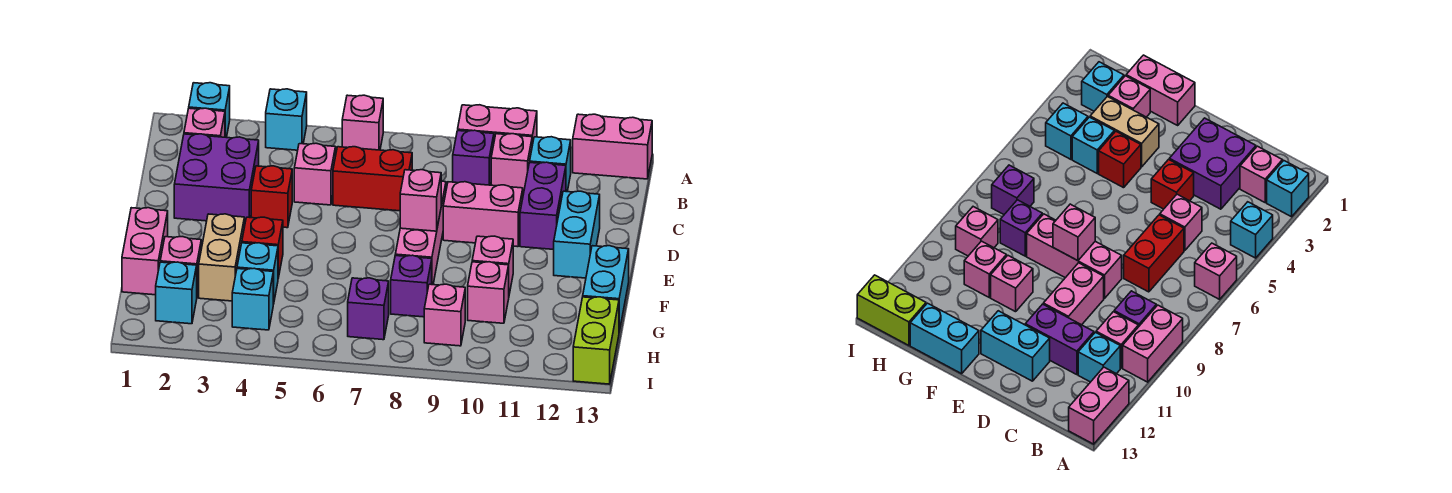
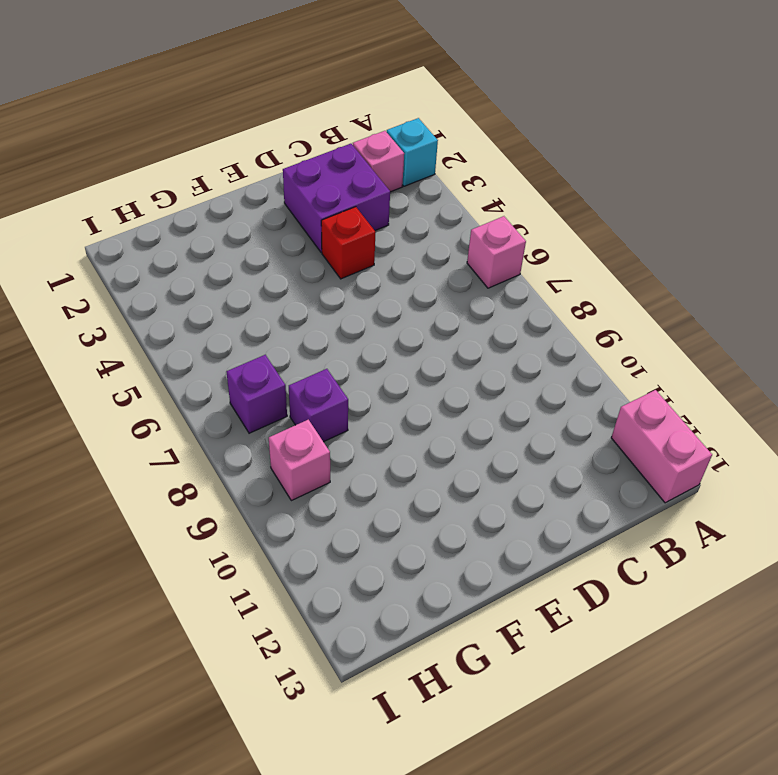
none -> cyan 1x1 brick [266,89,307,150]
none -> pink 1x2 brick [458,105,537,145]
none -> purple 1x1 brick [453,130,494,185]
none -> pink 1x1 brick [491,134,532,194]

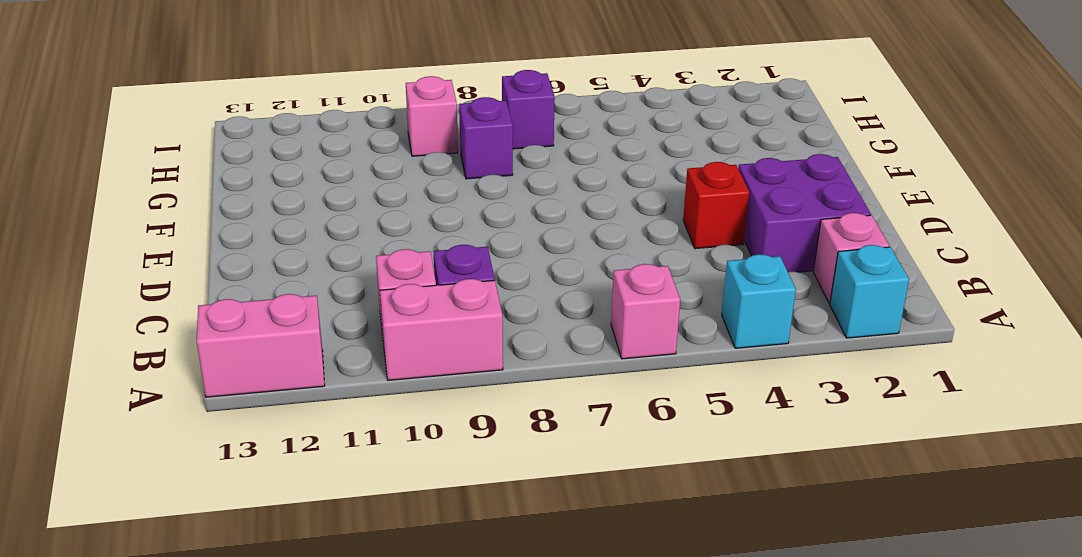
none -> cyan 1x1 brick [530,137,571,192]
none -> pink 1x1 brick [294,143,336,205]
none -> red 1x2 brick [333,147,412,211]
none -> purple 1x2 brick [520,162,566,249]

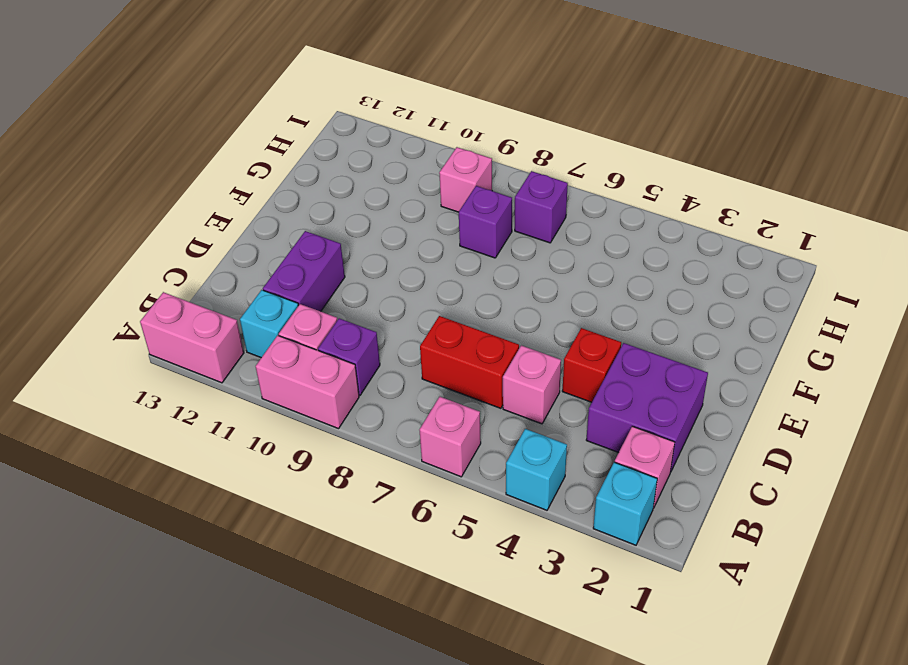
none -> pink 1x3 brick [395,181,446,285]
none -> pink 1x2 brick [443,182,523,247]
none -> cyan 1x2 brick [554,191,600,278]
none -> pink 1x2 brick [122,208,168,295]

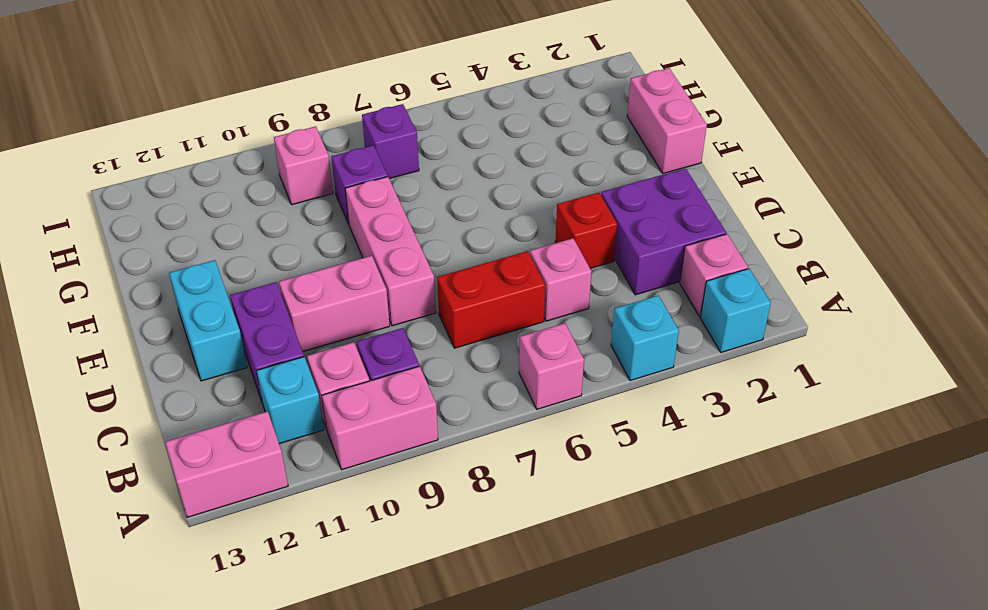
none -> tan 1x2 brick [199,214,244,301]
none -> red 1x1 brick [242,217,283,278]
none -> pink 1x1 brick [472,236,513,294]
none -> cyan 1x2 brick [583,246,629,331]

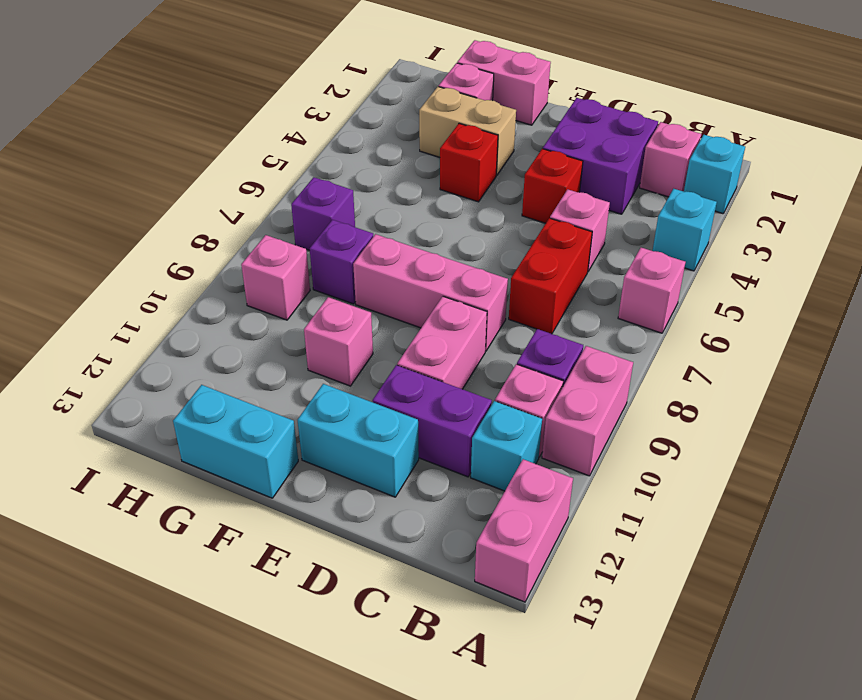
none -> cyan 1x1 brick [237,243,278,304]
none -> pink 1x1 brick [468,262,509,323]
none -> cyan 1x1 brick [156,262,197,324]
none -> cyan 1x1 brick [232,268,273,330]

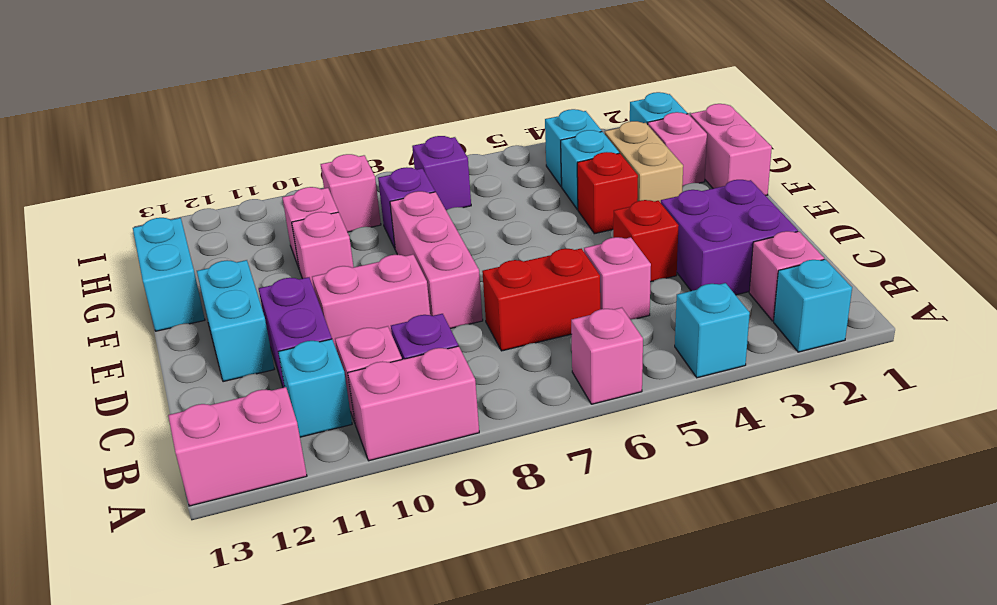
none -> lime 1x2 brick [573,297,619,384]
none -> pink 1x1 brick [400,170,441,231]

